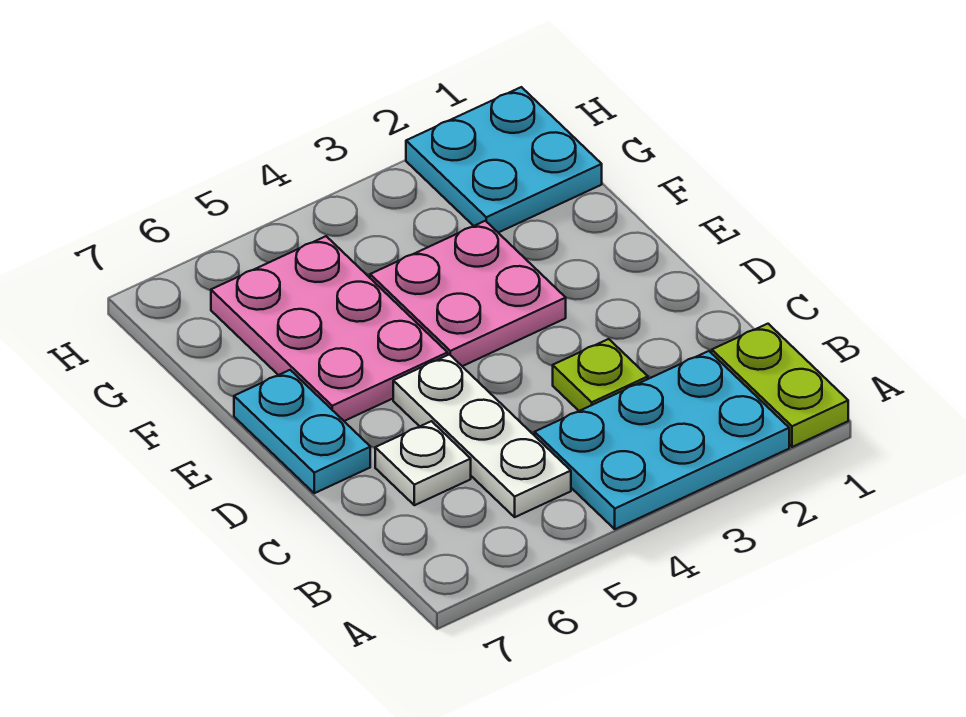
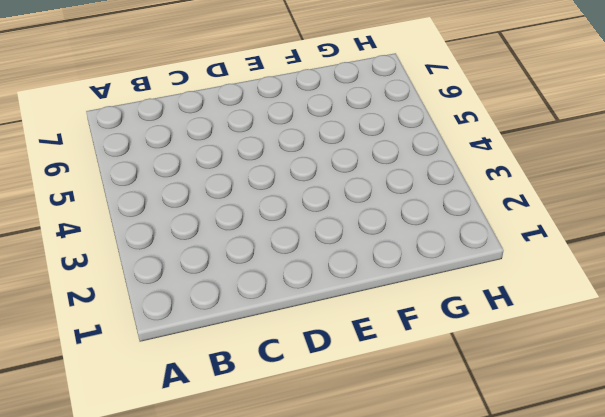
none -> lime 1x2 plate [712,324,848,447]
none -> cyan 2x3 plate [535,351,789,529]

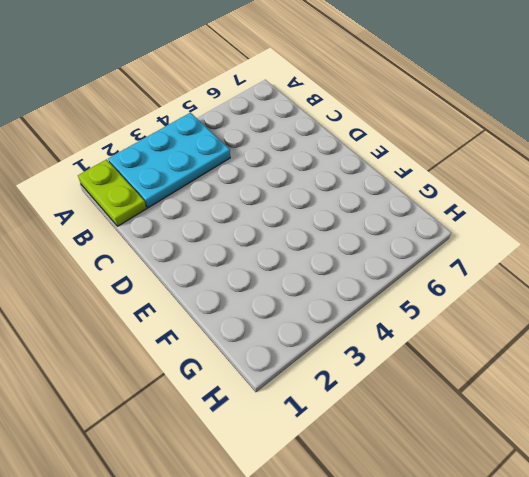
none -> white 1x3 plate [393,354,571,517]
none -> lime 1x1 plate [553,339,648,411]

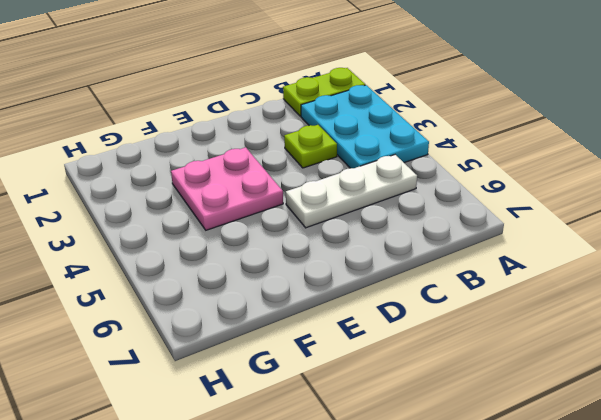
none -> white 1x1 plate [375,421,471,505]
none -> cyan 1x2 plate [234,370,370,493]

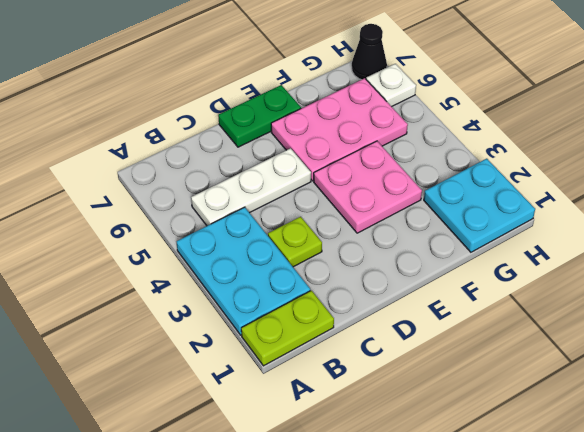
green 1x2 plate [218,85,301,147] -> cyan 1x2 plate [234,370,370,493]
white 1x1 plate [366,64,416,107] -> white 1x1 plate moved to [375,421,471,505]
black 1x1 cone [352,24,387,80] -> none

